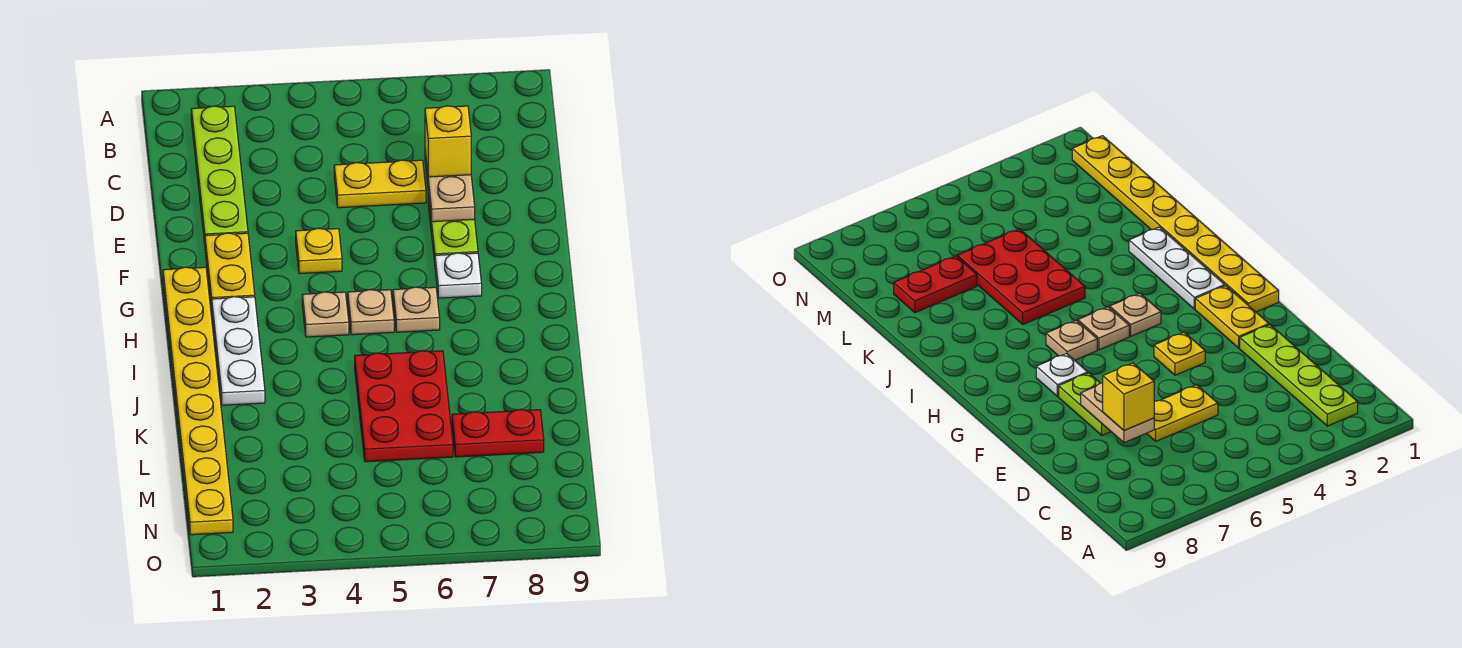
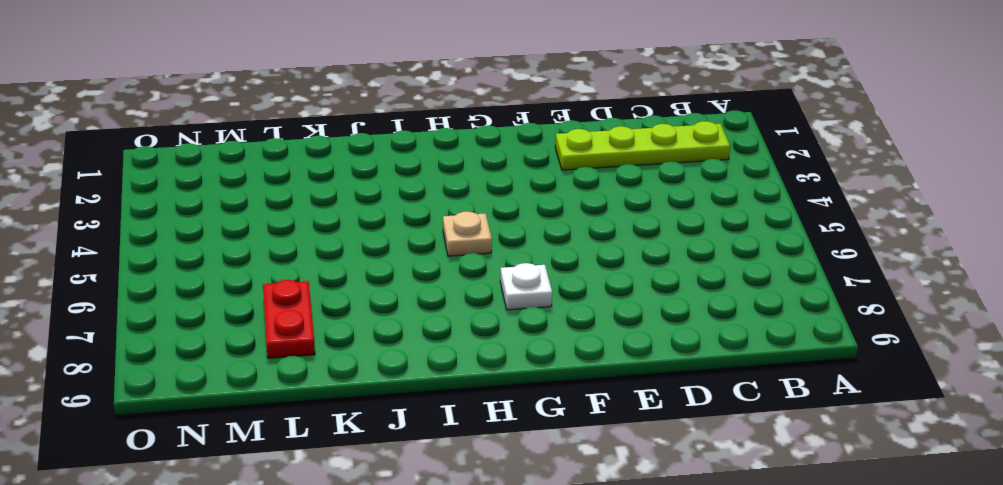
none -> yellow 1x2 plate [334,160,426,208]
none -> lime 1x2 plate [428,194,478,262]
none -> yellow 1x2 plate [205,233,255,309]

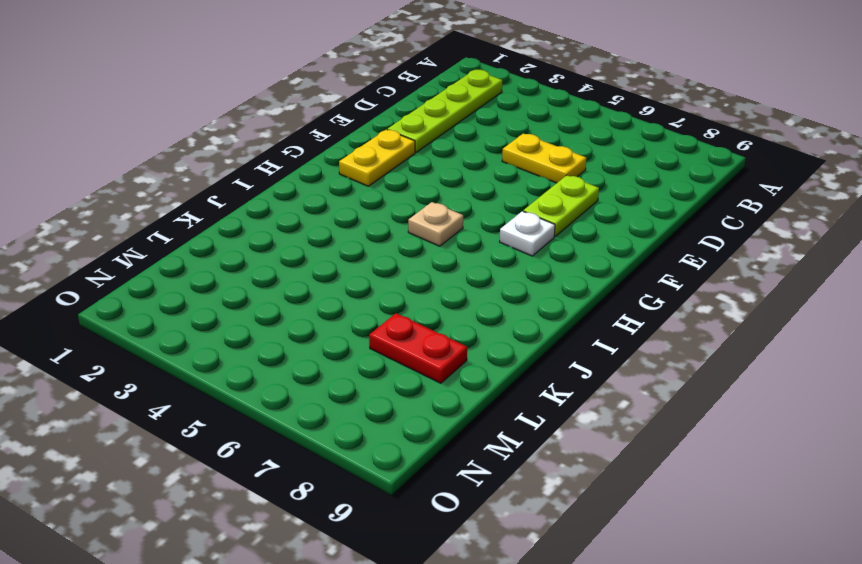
none -> yellow 1x1 plate [296,228,342,274]
none -> yellow 1x8 plate [163,267,233,535]
none -> white 1x3 plate [212,297,265,405]

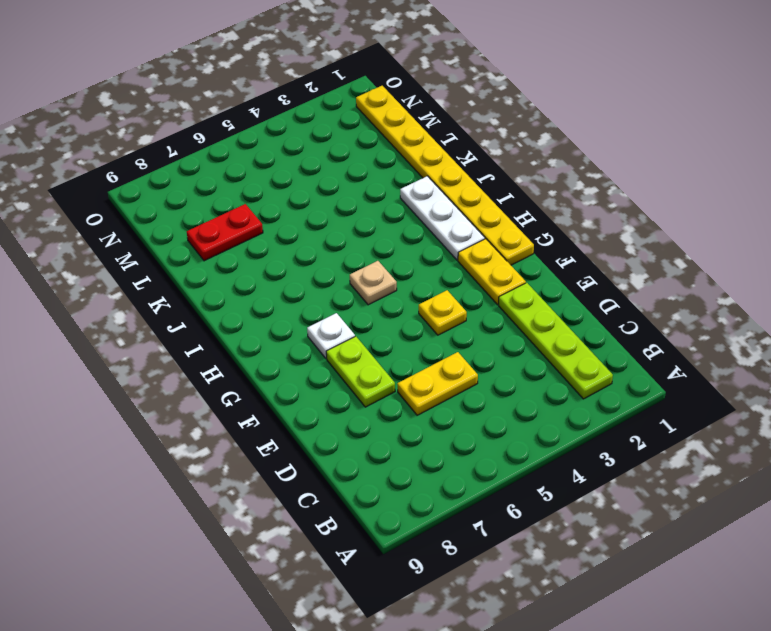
none -> tan 1x1 plate [302,292,349,337]
none -> tan 1x1 plate [393,287,440,332]
none -> red 2x3 plate [355,351,453,462]

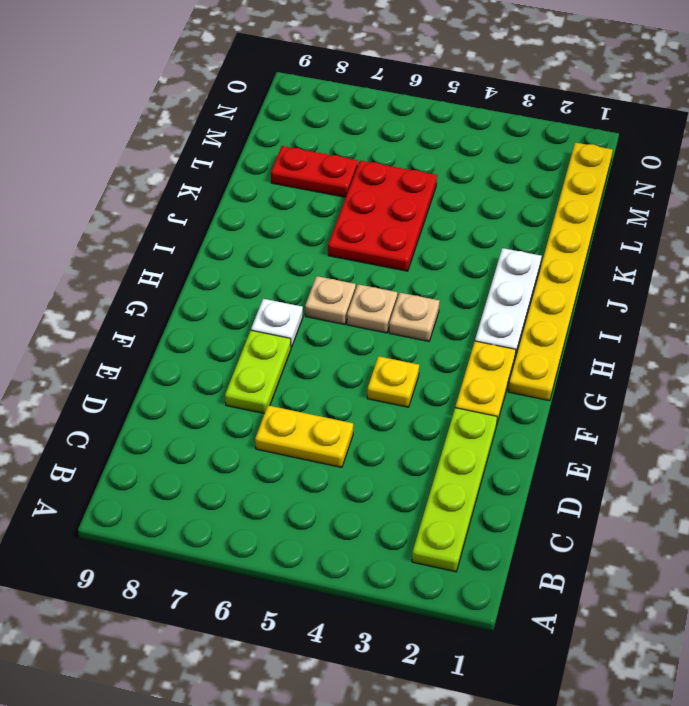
none -> tan 1x2 plate [425,152,475,222]
none -> yellow 1x1 brick [425,106,471,177]

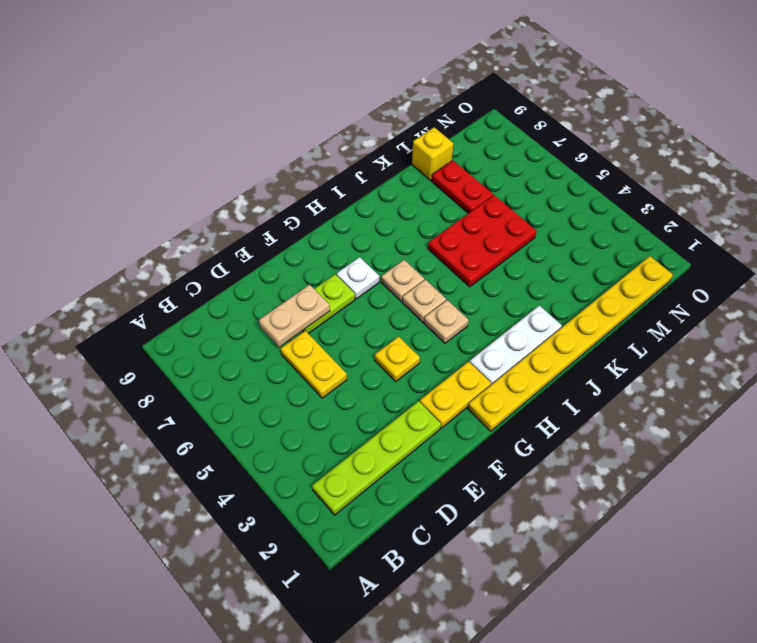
yellow 1x1 brick [412,127,453,180] -> yellow 1x1 brick moved to [425,106,471,177]

